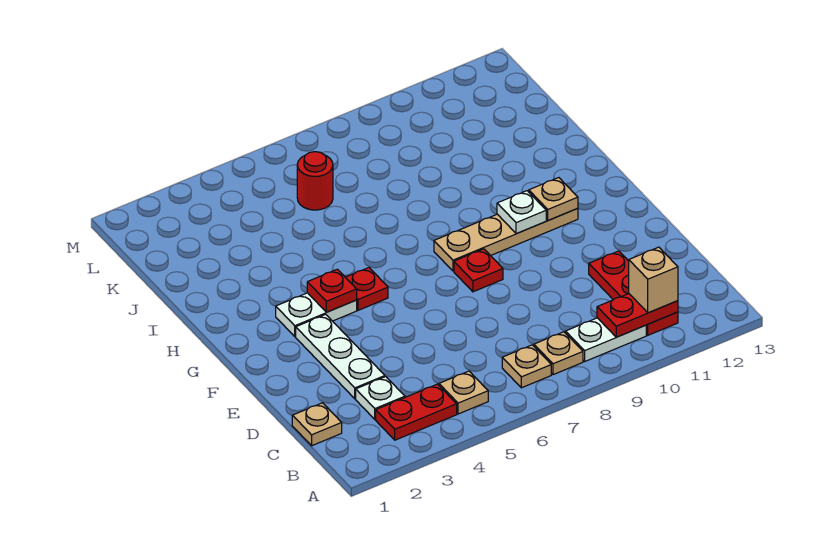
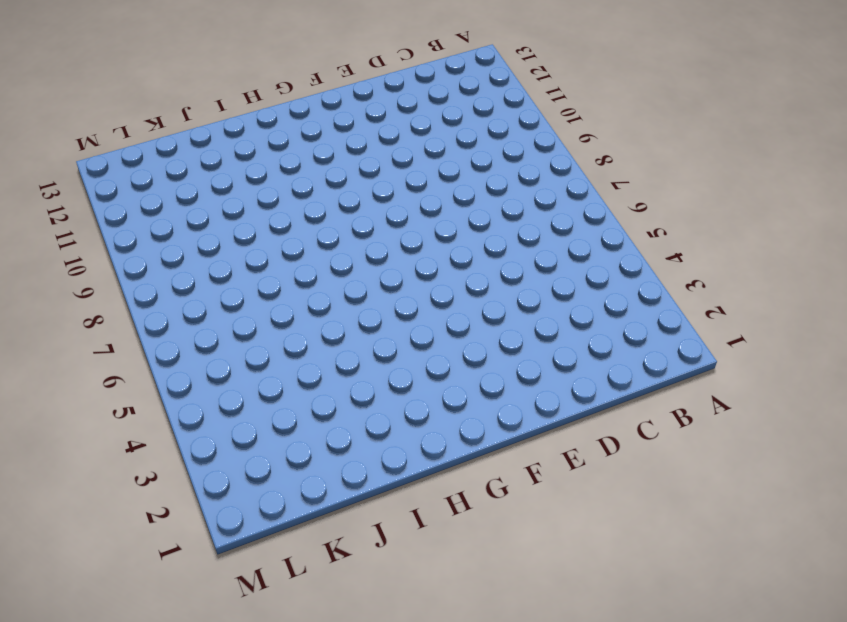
none -> red 1x2 plate [376,384,457,440]
none -> tan 1x1 plate [439,371,488,414]
none -> tan 1x1 plate [502,345,551,388]

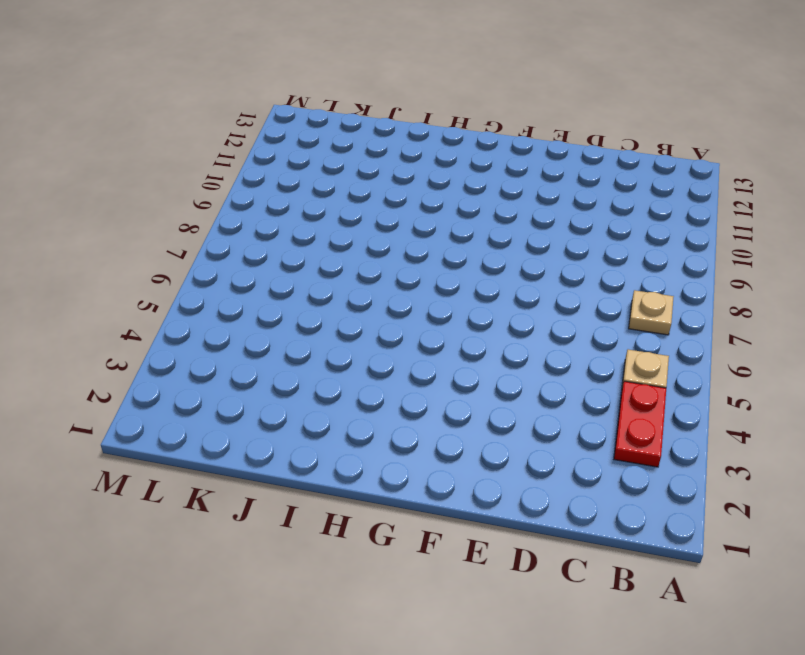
none -> tan 1x1 plate [534,332,583,375]
none -> white 1x2 plate [566,318,646,361]
none -> red 1x3 plate [589,251,678,335]

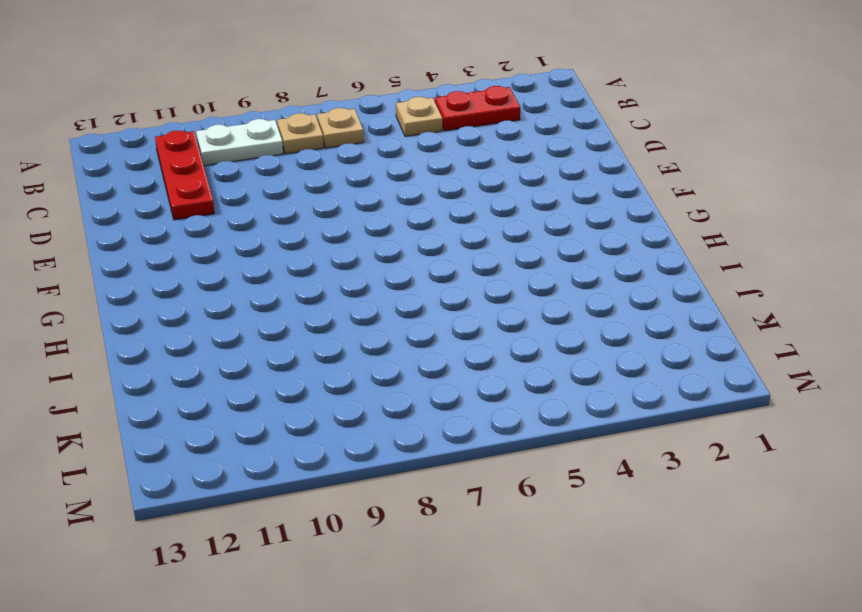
none -> tan 1x1 plate [292,403,342,446]
none -> white 1x1 plate [356,377,405,419]
none -> white 1x3 plate [296,314,385,399]

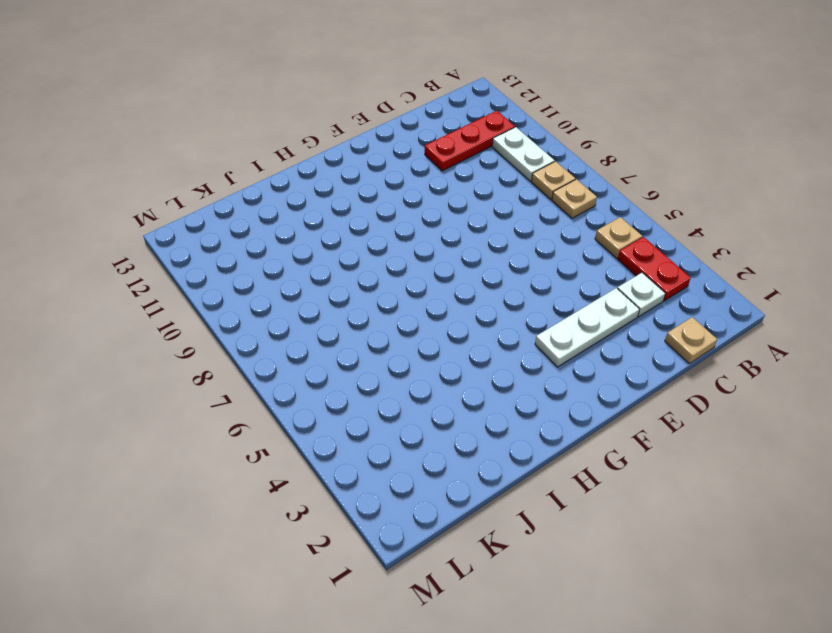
none -> red 1x1 plate [454,249,503,292]
none -> white 1x2 plate [276,293,357,336]
none -> red 1x1 plate [345,268,388,310]

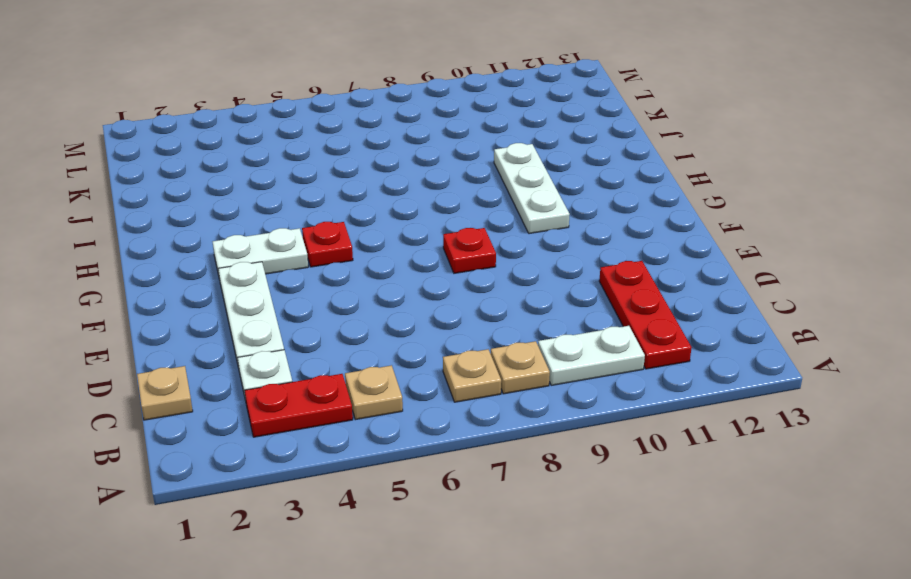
white 1x3 plate [494,143,570,234] -> tan 1x4 plate [434,208,578,271]
none -> red 1x1 round brick [297,152,333,210]
none -> red 1x2 plate [597,294,678,337]
none -> red 1x1 plate [307,269,357,312]

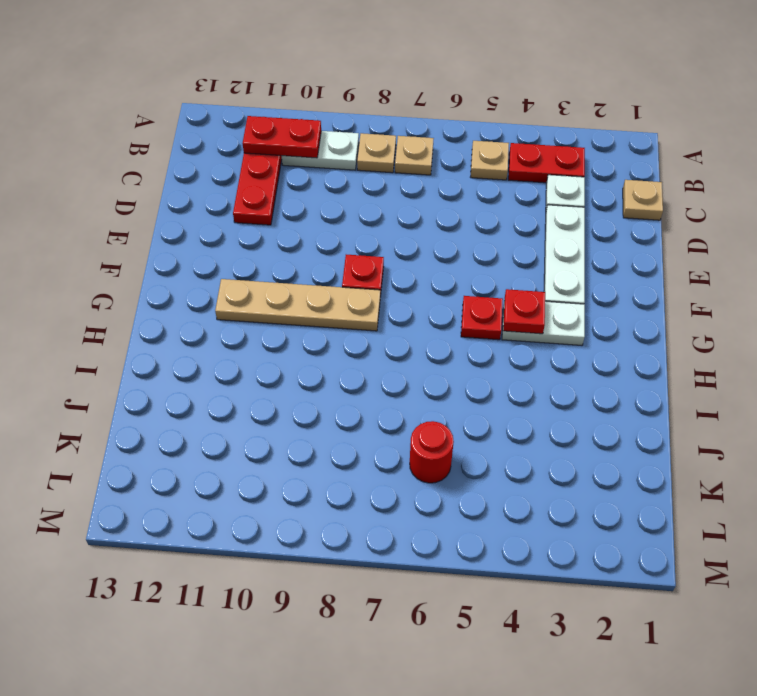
none -> white 1x1 plate [497,191,546,234]
none -> tan 1x1 plate [529,178,578,220]
none -> tan 1x1 brick [629,247,678,313]

